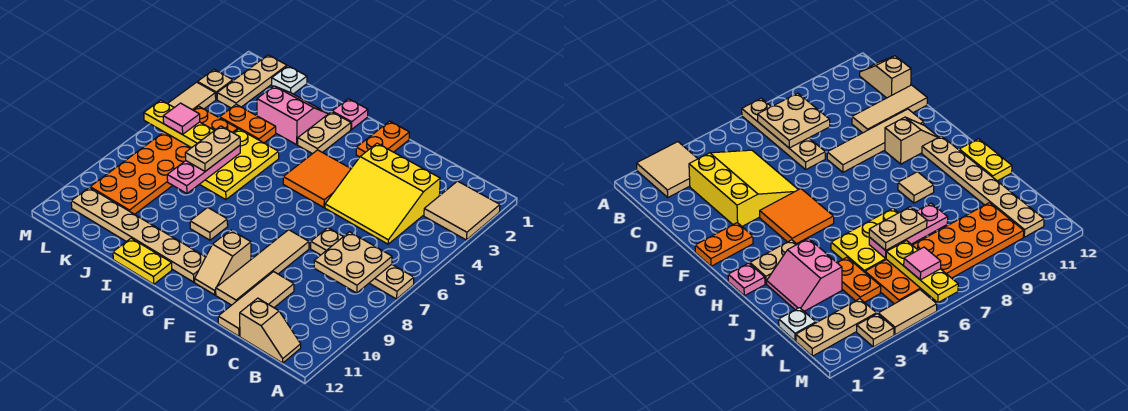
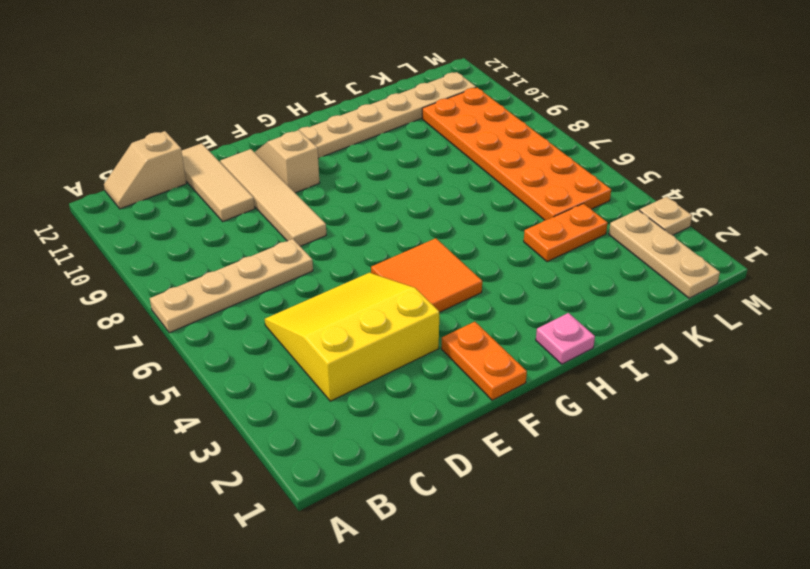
none -> tan 2x2 tile [424,181,500,240]
none -> tan 1x2 plate [298,112,351,154]
none -> tan 1x1 tile [190,207,228,240]

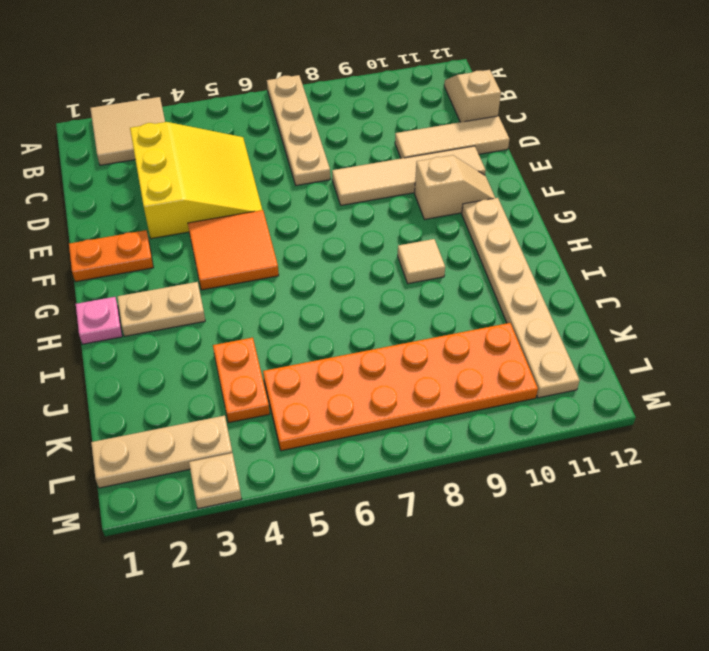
none -> yellow 1x2 plate [113,238,172,284]
none -> pink 2x2 slope [257,86,328,145]
none -> yellow 2x3 plate [200,129,279,200]

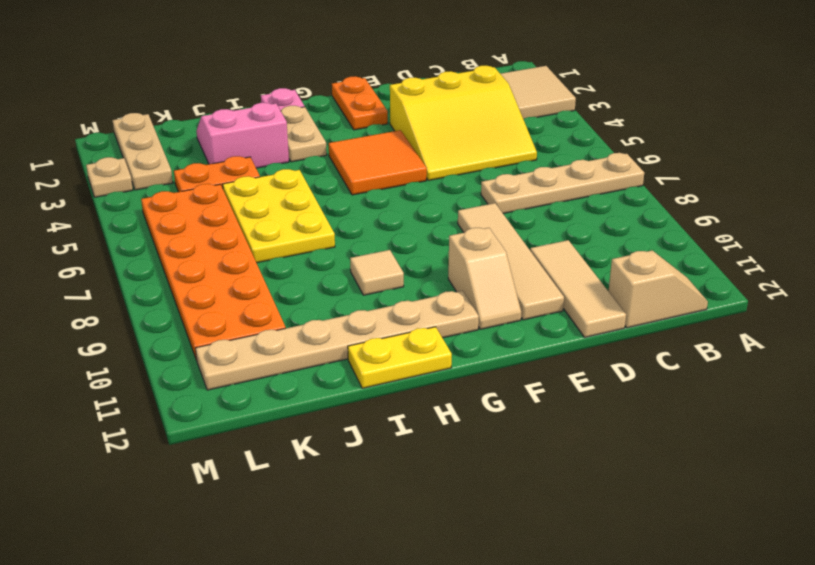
none -> white 1x1 plate [272,66,307,94]
none -> tan 1x2 tile [168,82,216,110]
none -> tan 2x2 plate [314,232,392,293]

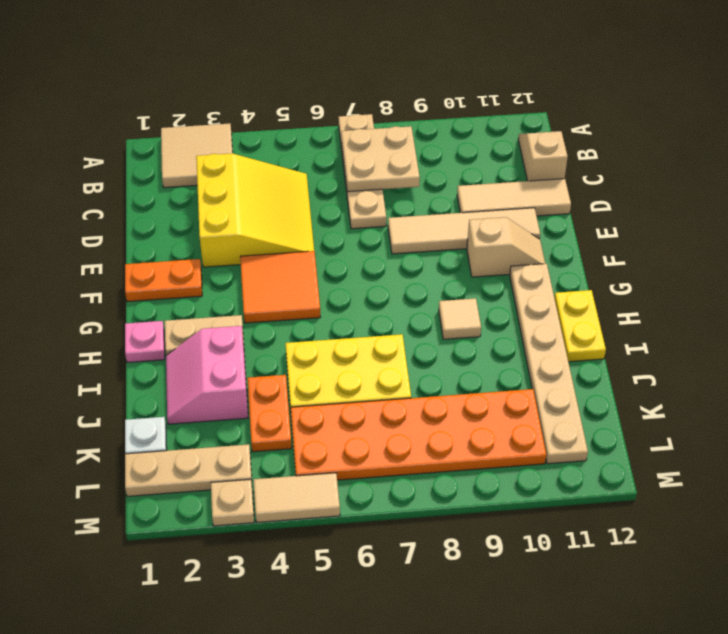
none -> pink 1x3 plate [167,146,240,193]
none -> yellow 1x3 plate [144,100,215,148]
none -> tan 1x2 plate [185,126,240,171]

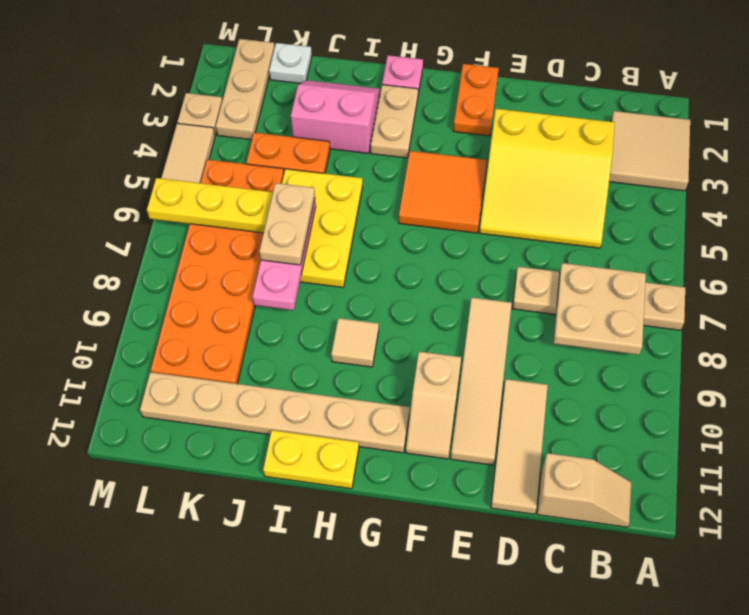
none -> pink 1x1 tile [163,103,200,135]

